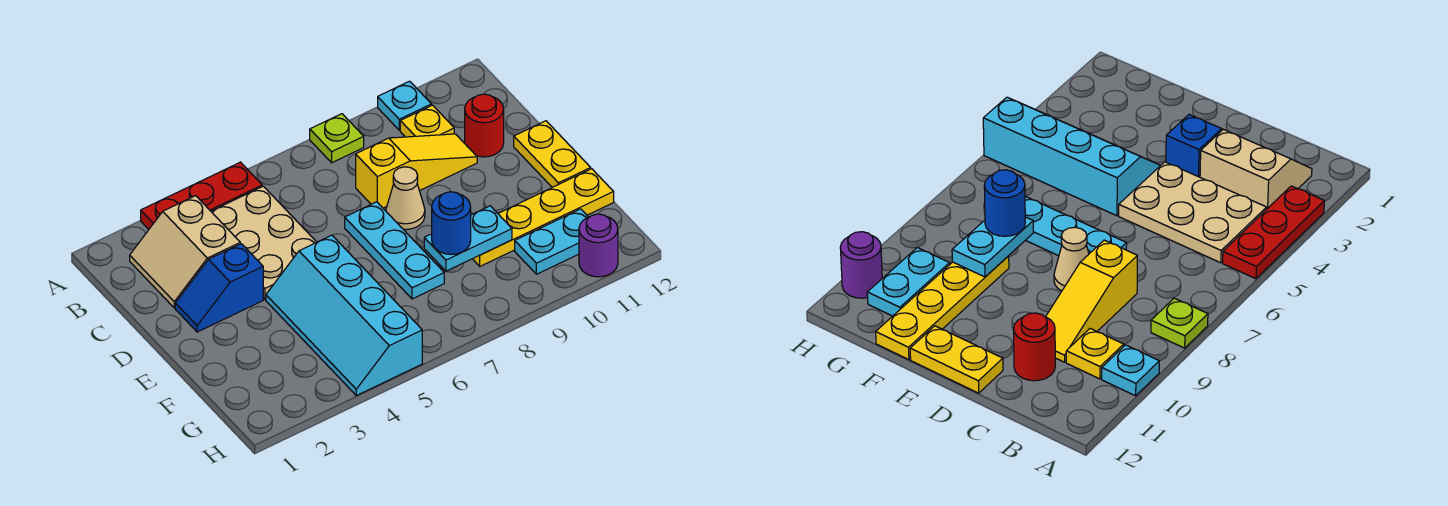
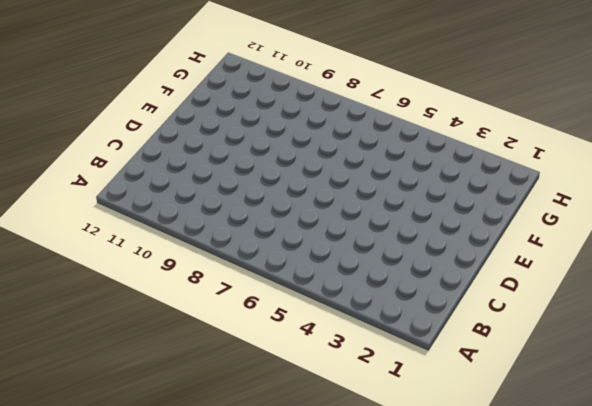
none -> red 1x3 plate [141,162,262,229]
none -> lime 1x1 plate [310,114,364,163]
none -> cyan 1x1 plate [378,81,431,130]

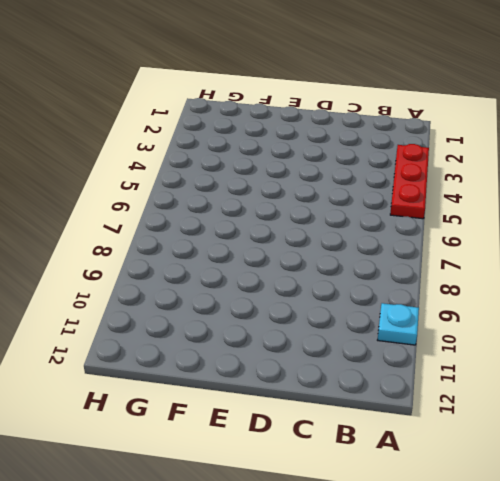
none -> lime 1x1 plate [310,114,364,163]
none -> tan 2x2 slope [130,196,240,308]
none -> tan 2x3 plate [211,186,316,299]

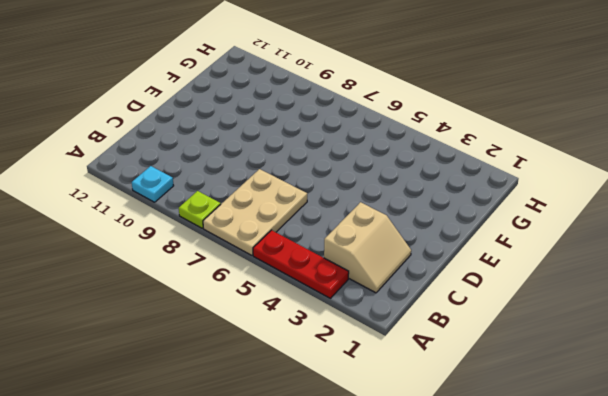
tan 2x3 plate [203,169,307,255] -> tan 2x3 plate moved to [211,186,316,299]
none -> yellow 1x1 plate [400,105,454,137]
none -> yellow 1x3 slope [356,134,477,208]
none -> red 1x1 round brick [465,94,504,157]

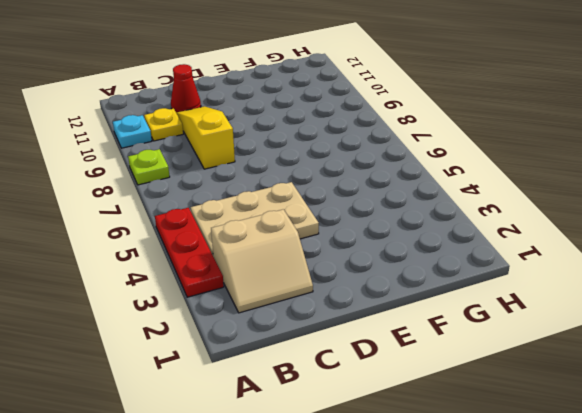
red 1x1 cone [171,64,201,112] -> red 1x1 round brick [465,94,504,157]
none -> blue 1x2 slope [175,244,263,332]
none -> cyan 1x3 plate [345,202,444,299]
none -> tan 1x1 cone [386,167,425,230]

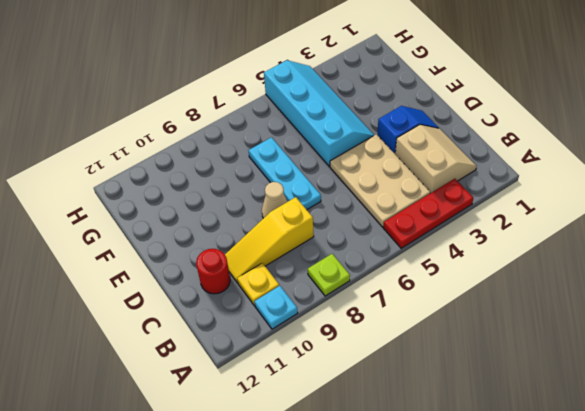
none -> yellow 1x2 plate [514,121,591,187]
none -> yellow 1x4 plate [473,169,614,266]
none -> cyan 1x2 plate [515,209,588,274]

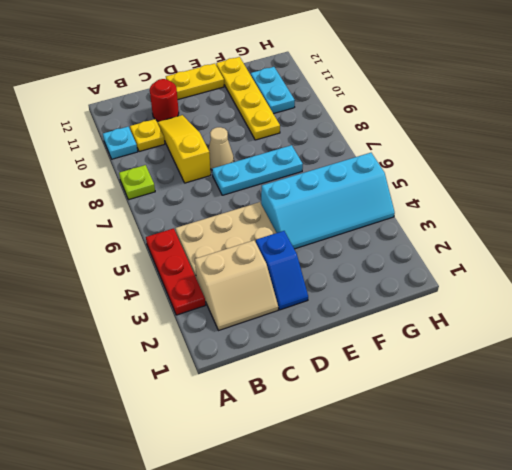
none -> purple 1x1 round brick [579,214,618,277]
none -> cyan 1x2 plate [424,206,512,271]
none -> blue 1x1 round brick [432,192,471,254]

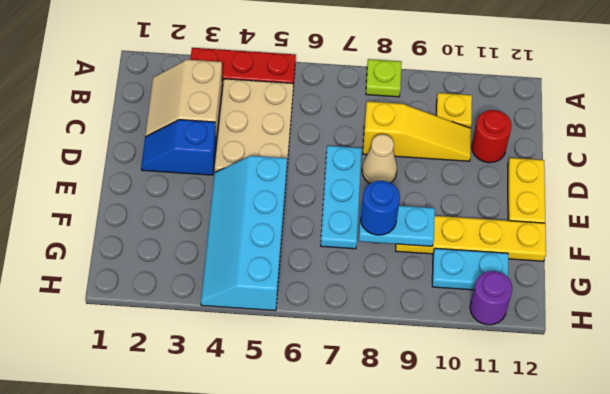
none -> cyan 1x1 plate [378,81,431,130]

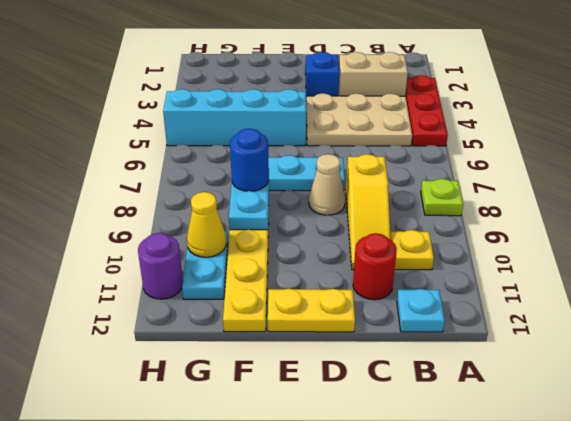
cyan 1x1 plate [397,289,445,332] -> cyan 1x1 plate moved to [378,81,431,130]
yellow 1x1 cone [187,192,227,257] -> none

